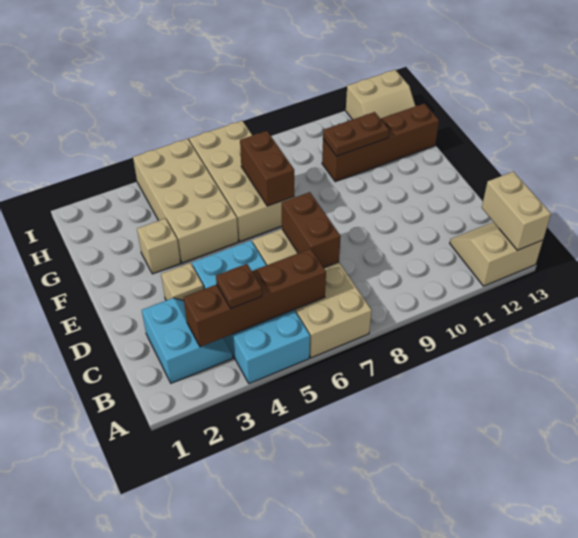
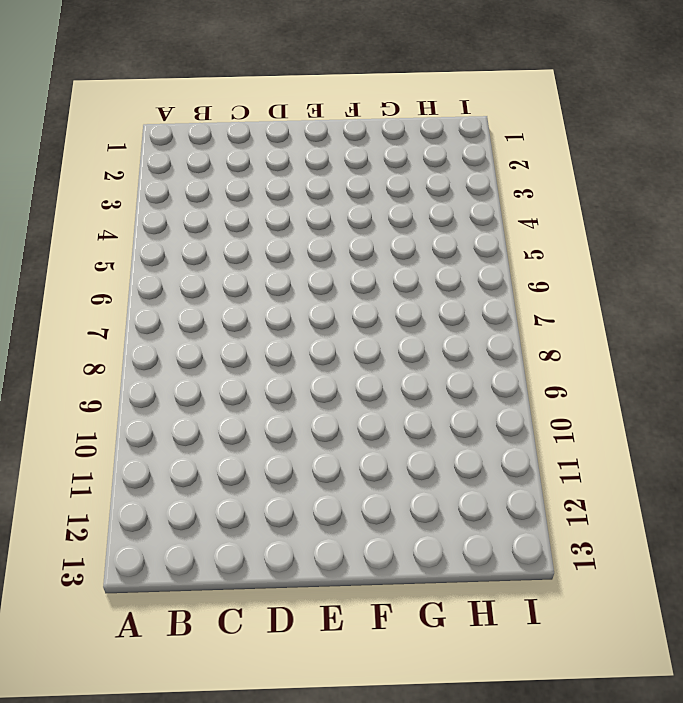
none -> cyan 2x4 brick [192,241,310,384]
none -> tan 2x4 brick [253,229,372,358]
none -> tan 2x2 slope [450,222,543,286]

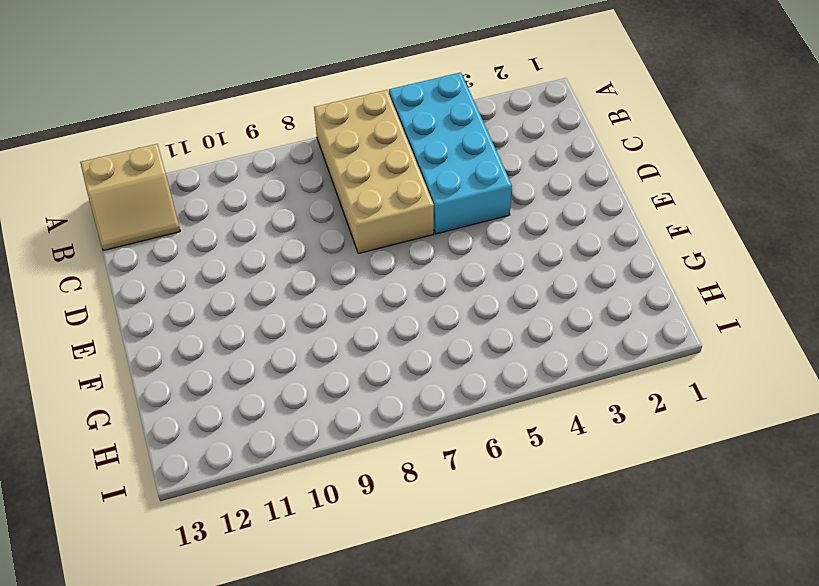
none -> cyan 2x2 slope [142,298,233,383]
none -> tan 1x1 brick [161,263,203,301]
none -> tan 1x1 brick [137,218,180,274]

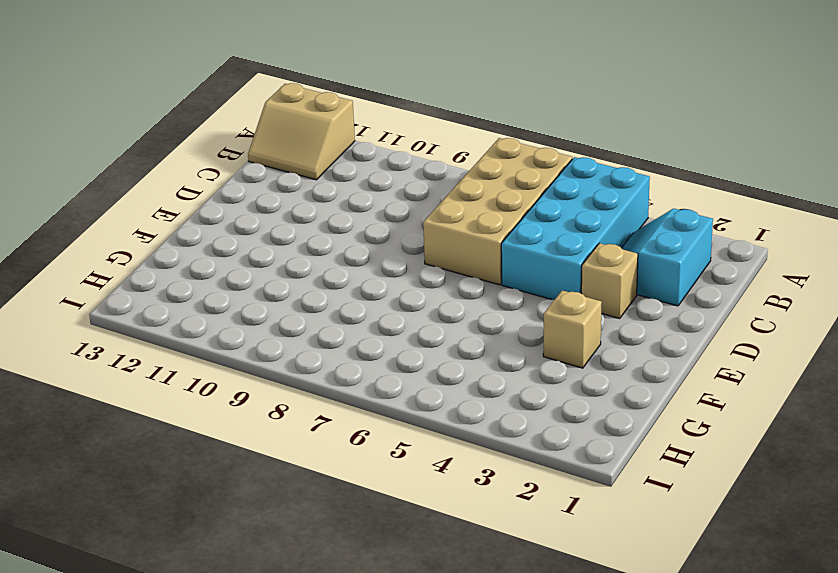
none -> tan 2x4 brick [133,139,238,263]
none -> tan 2x4 brick [189,121,294,241]
none -> brown 1x4 brick [322,103,439,182]

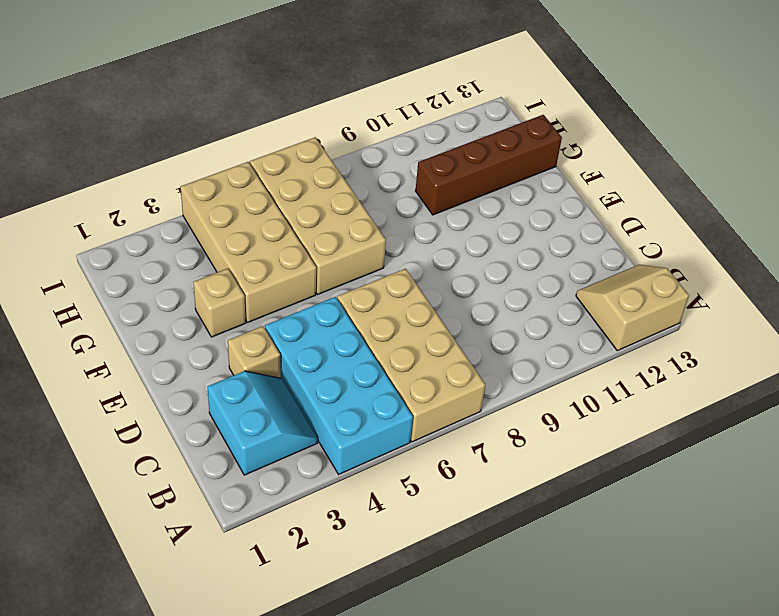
none -> tan 2x2 slope [346,70,415,120]
none -> tan 1x2 brick [482,172,551,250]
none -> brown 1x4 brick [184,249,326,347]

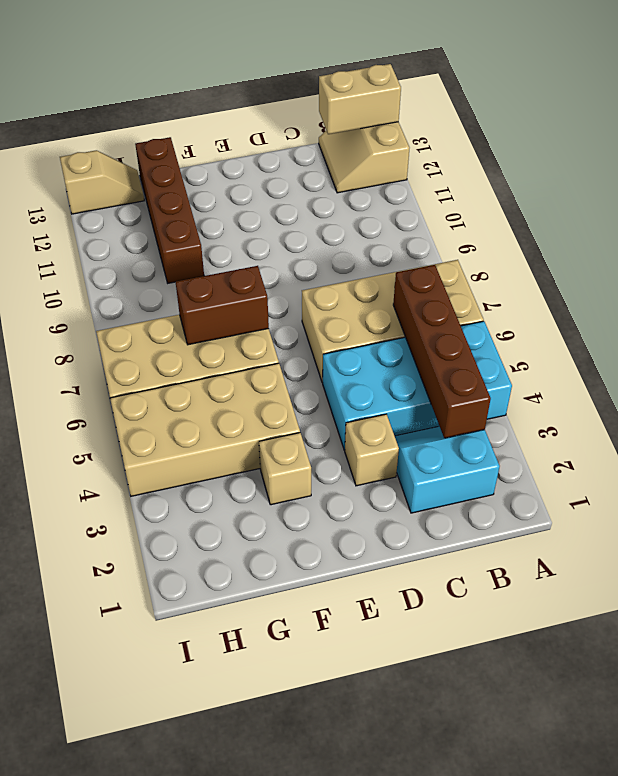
tan 1x2 slope [60,150,144,214] -> tan 2x2 slope [346,70,415,120]
none -> brown 1x2 brick [282,192,341,268]
none -> brown 1x2 plate [323,112,389,156]
none -> brown 1x1 plate [216,264,262,308]

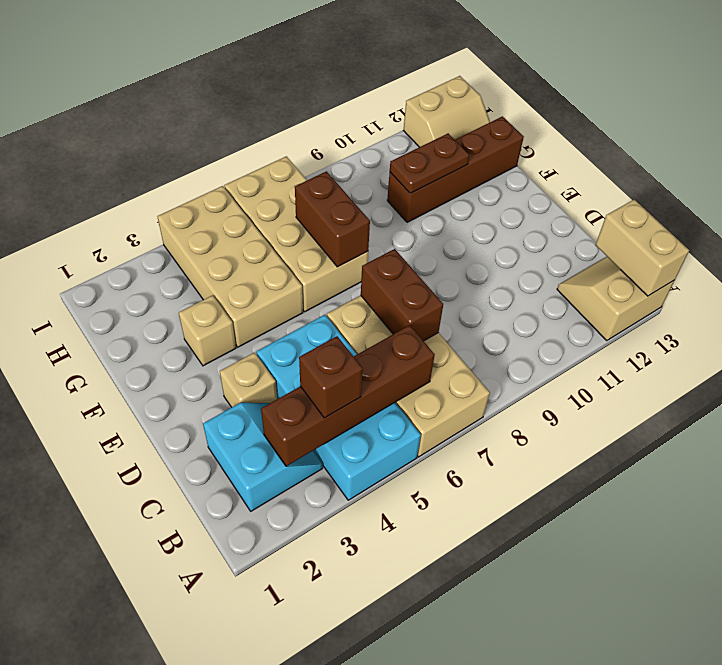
brown 1x1 brick [299,336,363,418] -> brown 1x1 plate [216,264,262,308]

